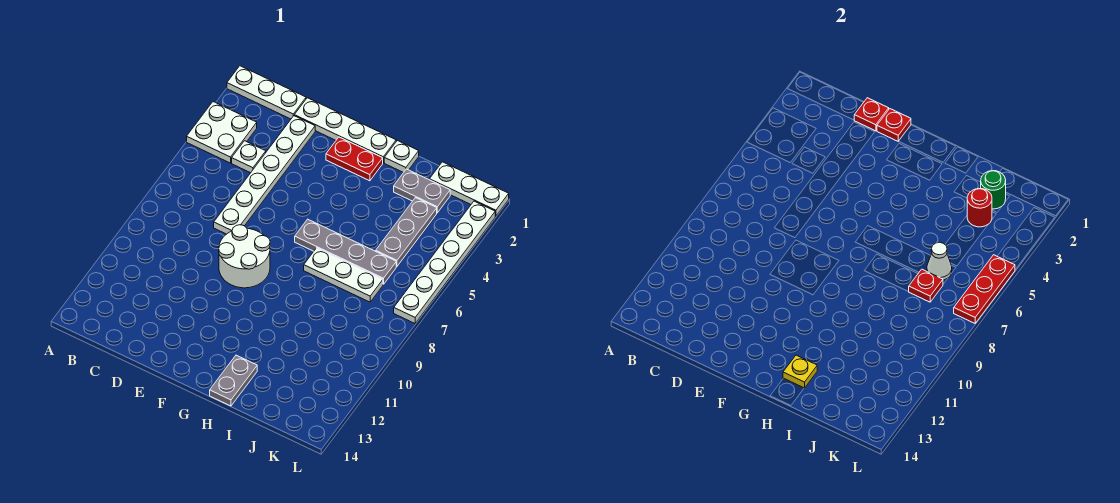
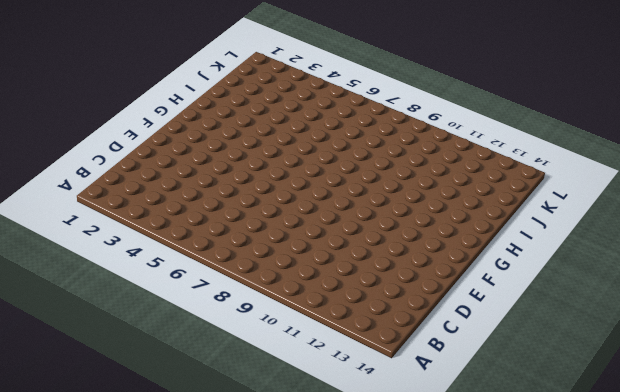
none -> white 1x3 plate [227,66,306,119]
none -> white 2x2 plate [187,102,257,163]
none -> white 1x1 plate [232,141,266,173]

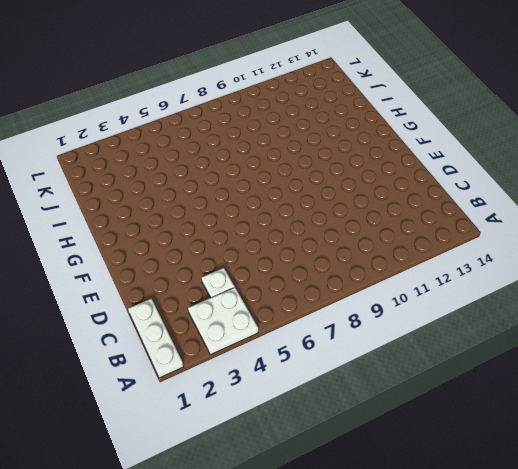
none -> white 1x4 plate [294,98,396,163]
none -> white 1x6 plate [214,116,315,234]
none -> white 2x2 round brick [219,225,270,288]

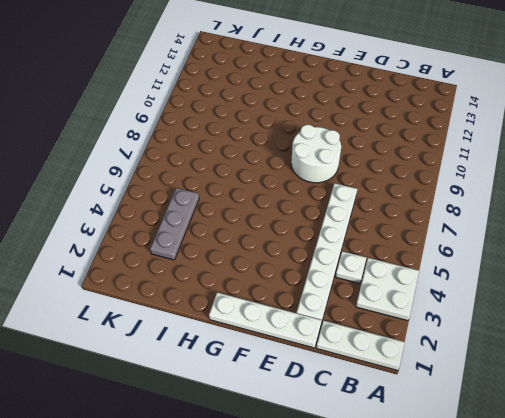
none -> red 1x2 plate [326,137,383,181]
none -> grey 1x4 plate [295,219,396,284]
none -> white 1x1 plate [384,141,419,173]

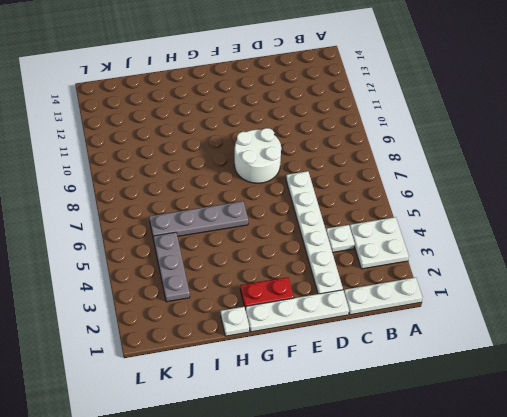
none -> white 1x3 plate [304,248,383,302]
none -> grey 1x2 plate [210,355,257,406]
none -> grey 1x2 plate [394,169,450,213]

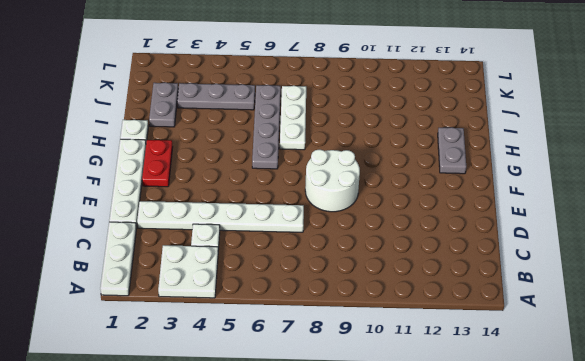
grey 1x2 plate [438,127,466,174] -> grey 1x2 plate turned to [210,355,257,406]
none -> white 1x3 plate [429,162,509,216]
none -> white 1x6 plate [394,201,495,323]
none -> red 1x1 plate [854,98,889,131]

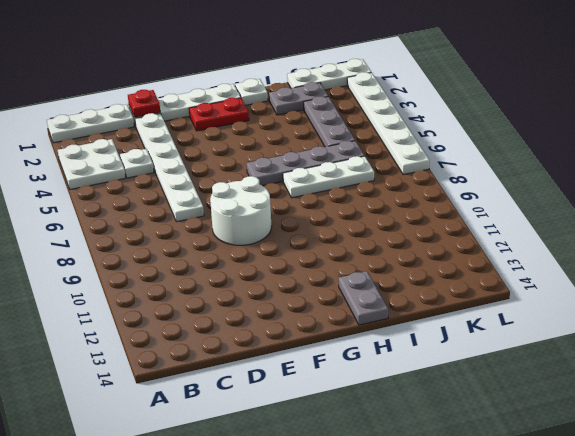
none -> red 1x1 plate [877,109,911,141]
none -> yellow 1x1 plate [783,355,817,388]
none -> green 1x1 round brick [981,171,1006,209]

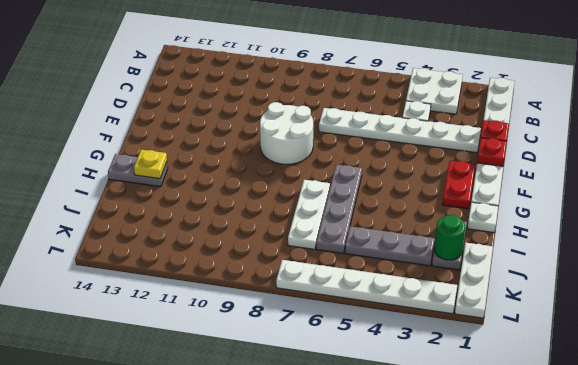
none -> red 1x1 round brick [967,189,992,227]
none -> white 1x1 cone [927,242,952,280]
none -> red 1x1 plate [909,269,943,302]

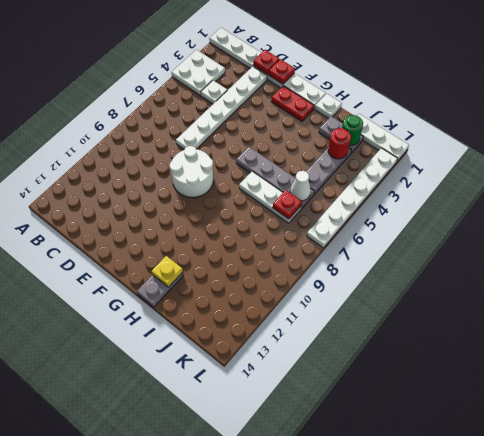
none -> red 1x3 plate [954,255,1015,323]

